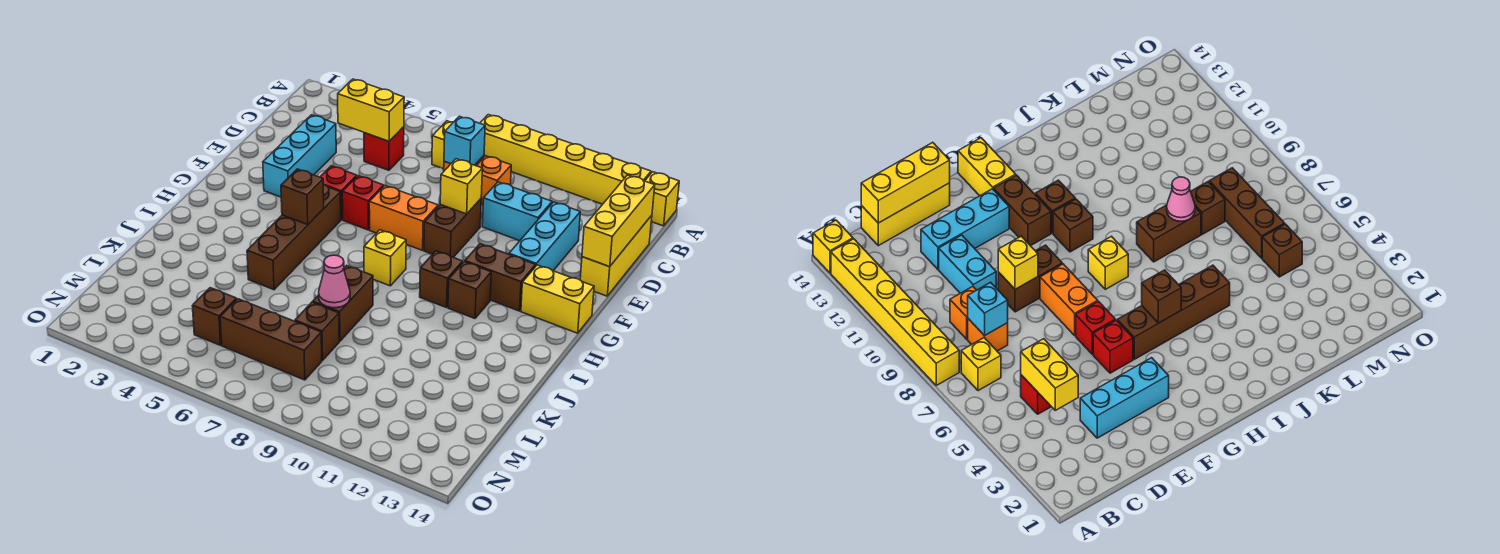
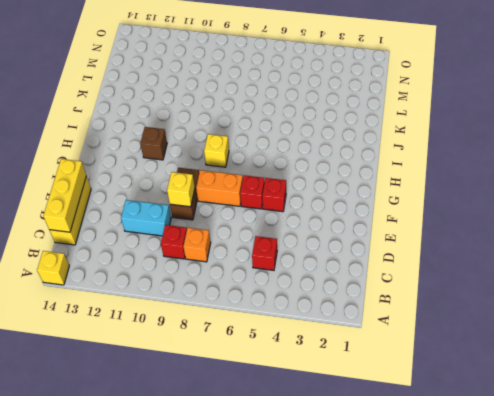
red 1x1 brick [161,225,187,259] -> orange 1x1 brick [476,156,511,205]
none -> yellow 1x6 brick [480,115,651,204]
none -> yellow 1x1 brick [432,121,453,169]
none -> cyan 1x3 brick [263,115,336,197]
none -> cyan 1x3 brick [509,202,580,271]

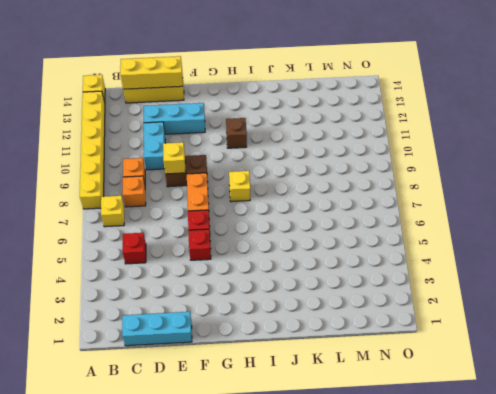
cyan 1x3 brick [122,312,192,346] -> cyan 1x3 brick moved to [263,115,336,197]
none -> brown 1x4 brick [247,184,341,290]
none -> brown 1x2 brick [465,244,536,311]
none -> yellow 1x2 brick [521,265,594,333]
none -> brown 1x1 brick [420,251,463,308]

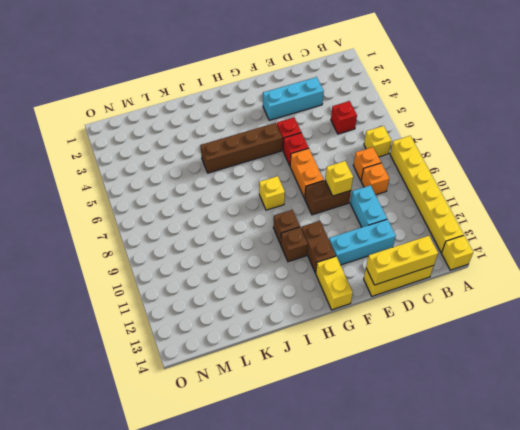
none -> brown 1x2 brick [313,265,373,341]
none -> brown 1x1 brick [295,302,339,360]
none -> brown 1x1 brick [192,288,237,345]
none -> brown 1x3 brick [220,299,322,380]

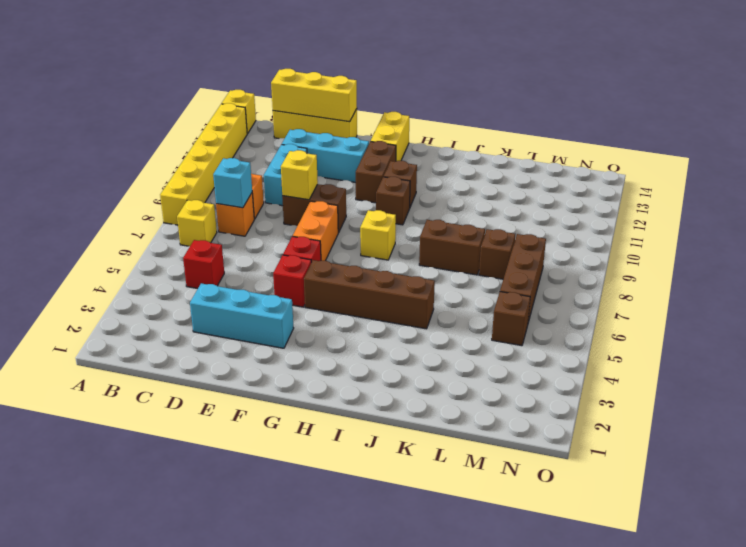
none -> yellow 1x2 brick [338,79,404,141]
none -> brown 1x1 brick [281,169,324,225]
none -> pink 1x1 cone [319,255,350,308]

